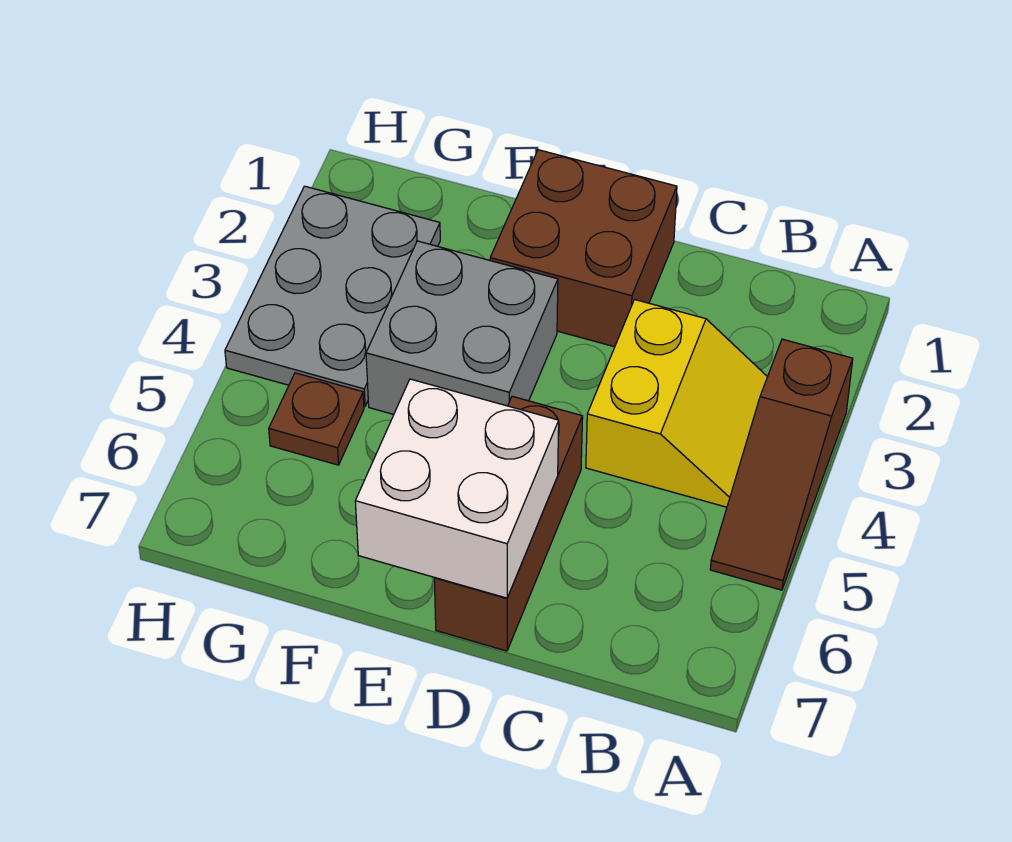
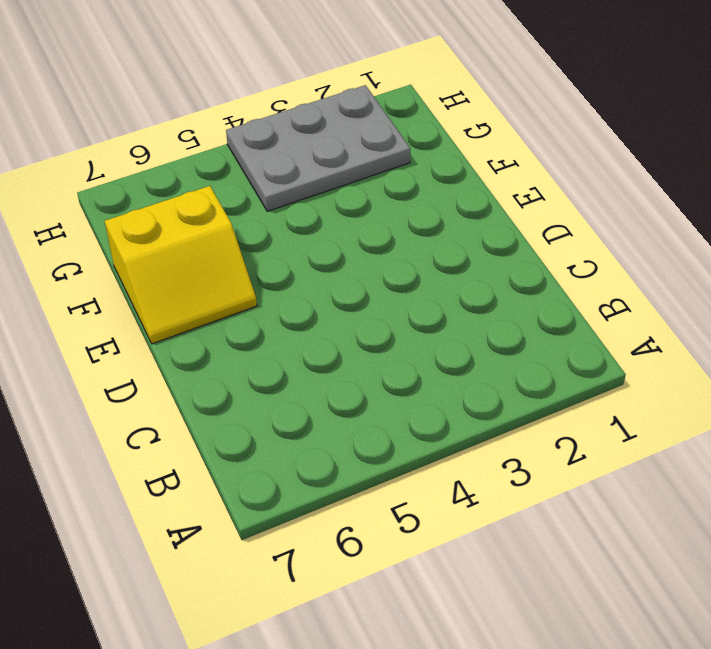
yellow 2x2 slope [105,186,257,344] -> yellow 2x2 slope moved to [586,300,767,507]
none -> brown 1x3 slope [710,339,853,590]
none -> brown 2x2 brick [490,150,677,347]

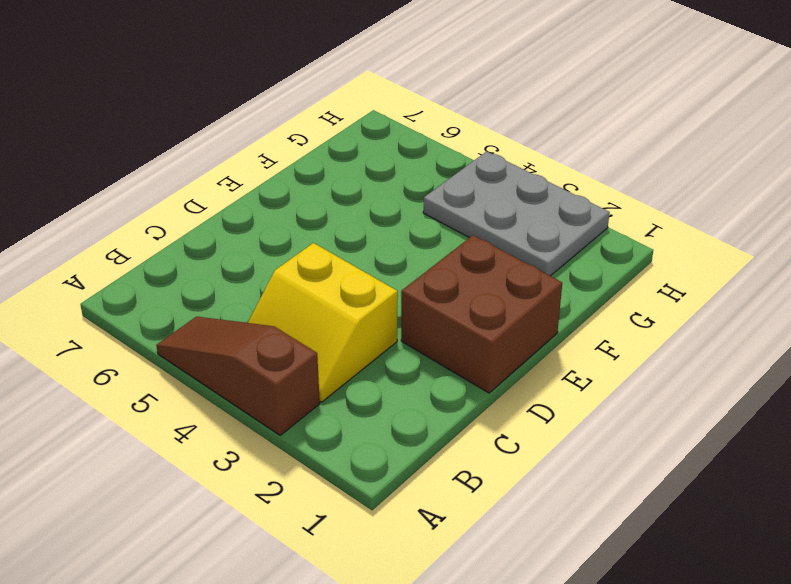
none -> brown 1x3 brick [434,396,583,651]
none -> grey 2x2 brick [366,241,558,414]

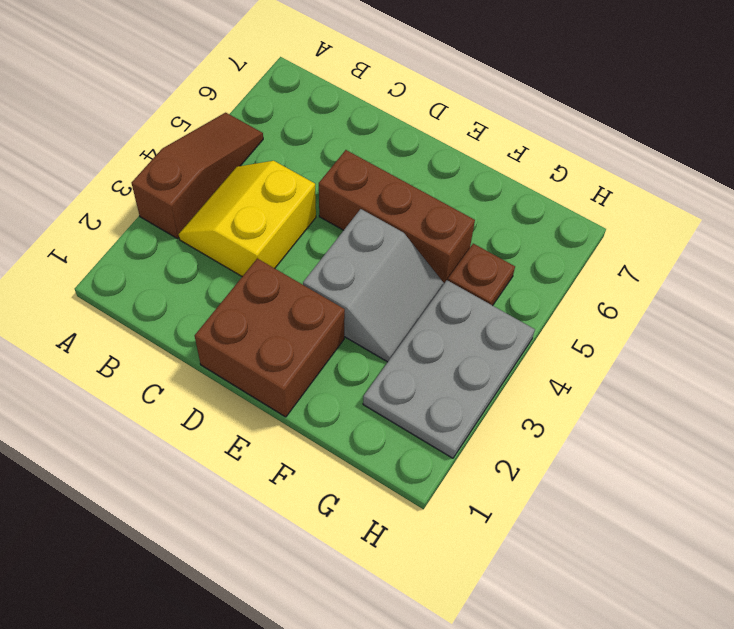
brown 1x3 brick [319,150,475,283] -> brown 1x3 brick turned to [434,396,583,651]
grey 2x2 slope [303,209,444,362] -> grey 2x2 brick [366,241,558,414]
none -> white 2x2 brick [355,379,559,598]

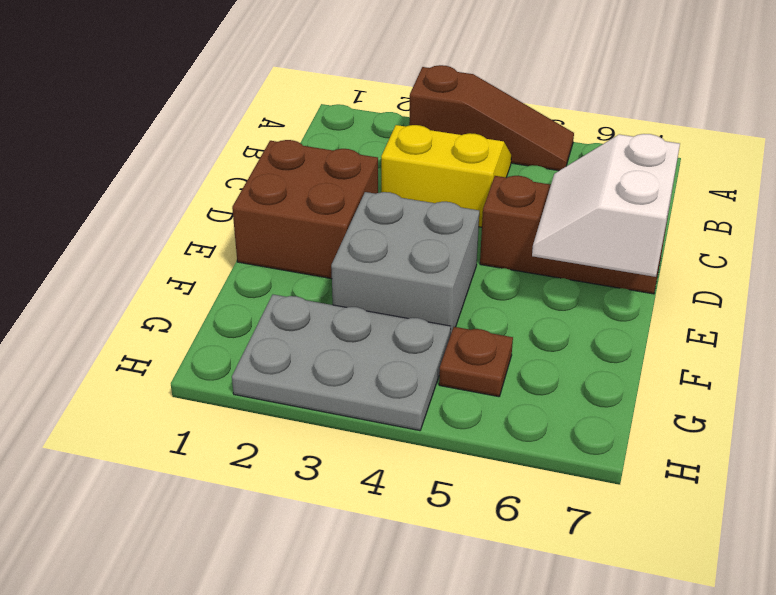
white 2x2 slope [532,134,680,277] -> white 2x2 brick [355,379,559,598]

